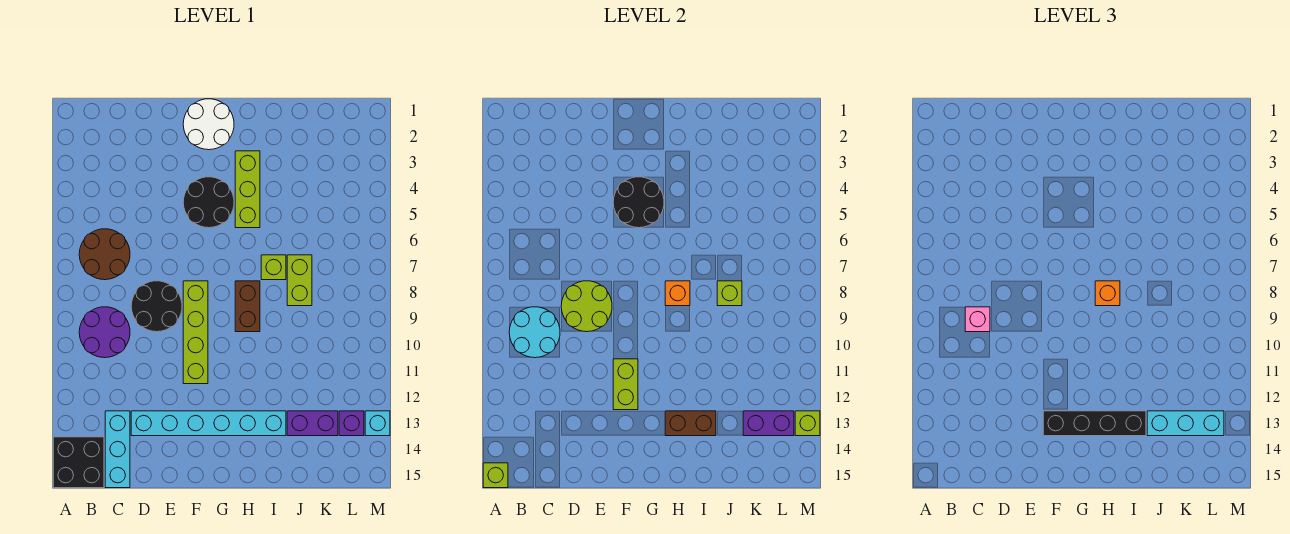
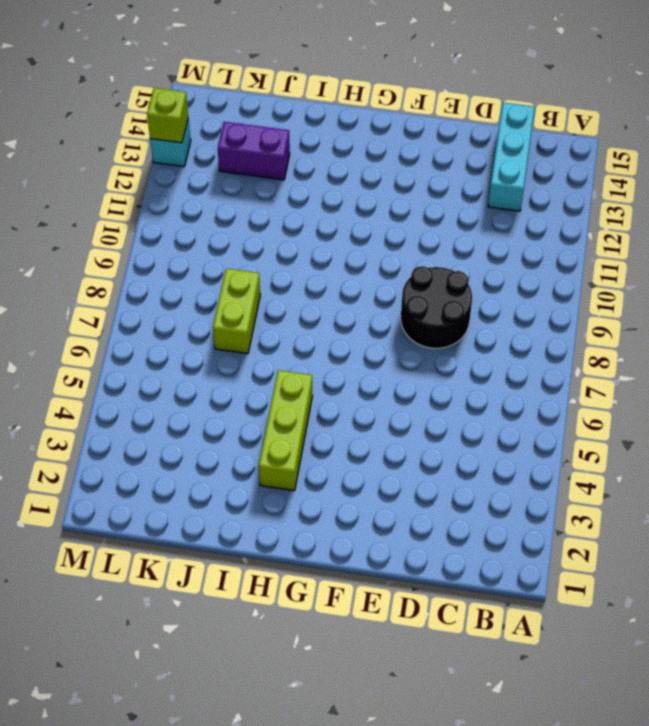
none -> black 2x2 brick [53,437,104,488]
none -> brown 2x2 round brick [79,229,130,280]
none -> purple 2x2 round brick [79,307,130,358]
none -> cyan 1x6 brick [131,411,286,436]

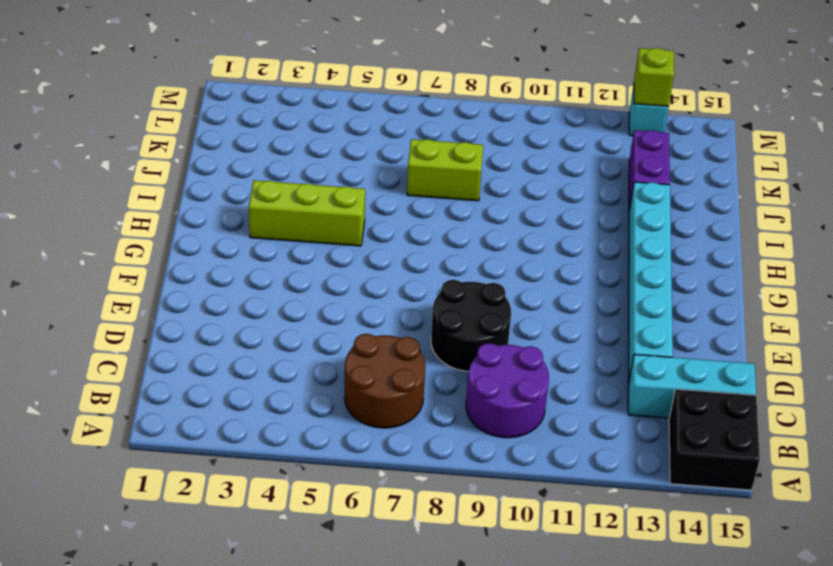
none -> white 2x2 round brick [183,99,234,150]
none -> black 2x2 round brick [183,177,234,228]
none -> lime 1x4 brick [183,281,208,384]
none -> brown 1x2 brick [235,281,260,332]

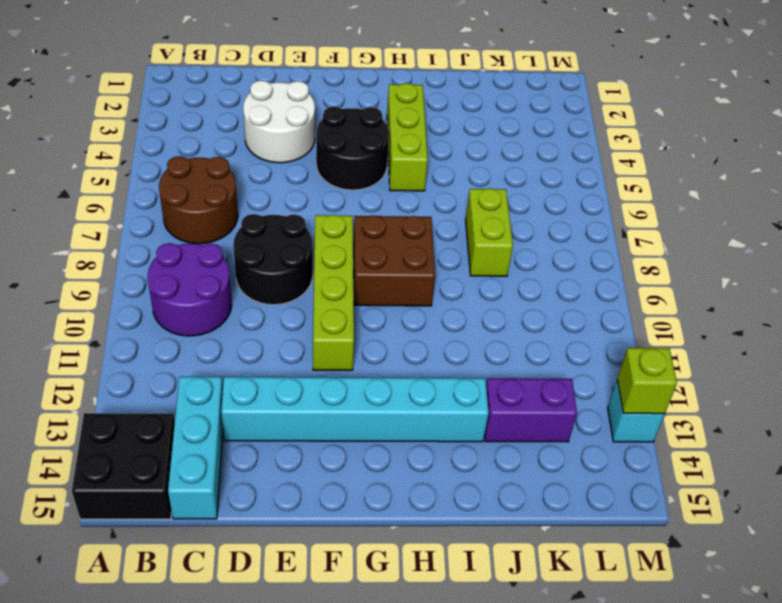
white 2x2 round brick [243,80,315,163] -> white 2x2 round brick moved to [183,99,234,150]
brown 2x2 brick [354,216,435,306] -> brown 1x2 brick [235,281,260,332]
none -> lime 1x1 brick [261,255,286,280]
none -> purple 1x1 brick [339,411,364,436]
none -> lime 1x1 brick [483,463,508,488]
none -> cyan 2x2 round brick [509,307,560,358]

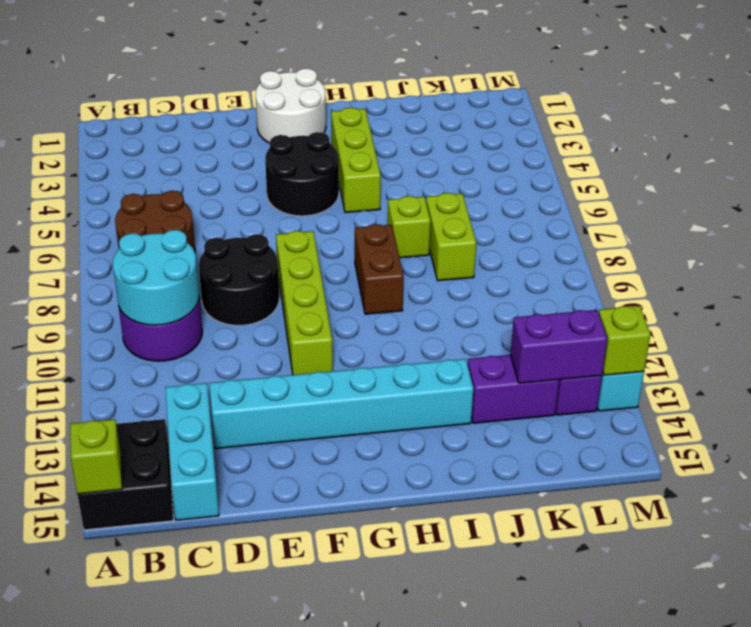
none -> lime 2x2 round brick [561,281,612,332]
none -> black 2x2 round brick [613,177,664,228]
none -> lime 1x2 brick [613,359,638,410]
none -> orange 1x1 brick [665,281,690,306]

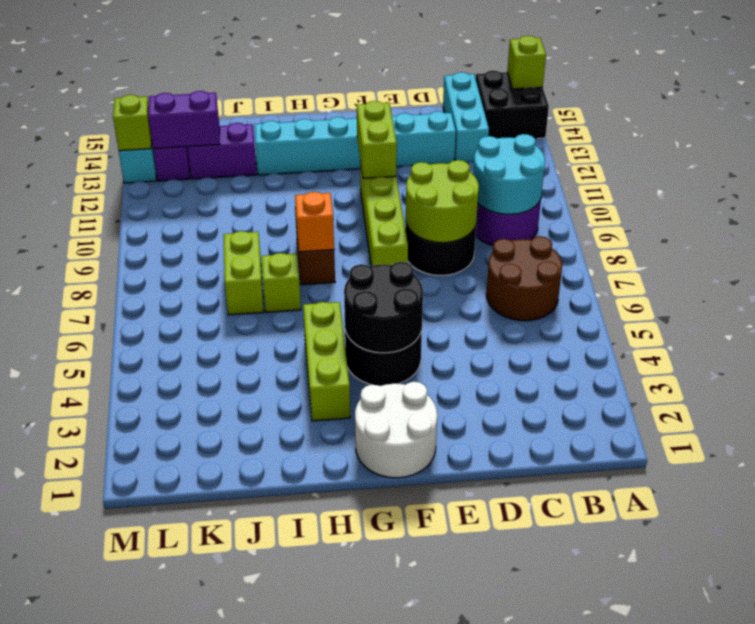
none -> brown 1x2 brick [665,411,716,436]
none -> lime 1x1 brick [717,281,742,306]
none -> pink 1x1 brick [965,307,990,332]
none -> black 1x4 brick [1043,411,1146,436]

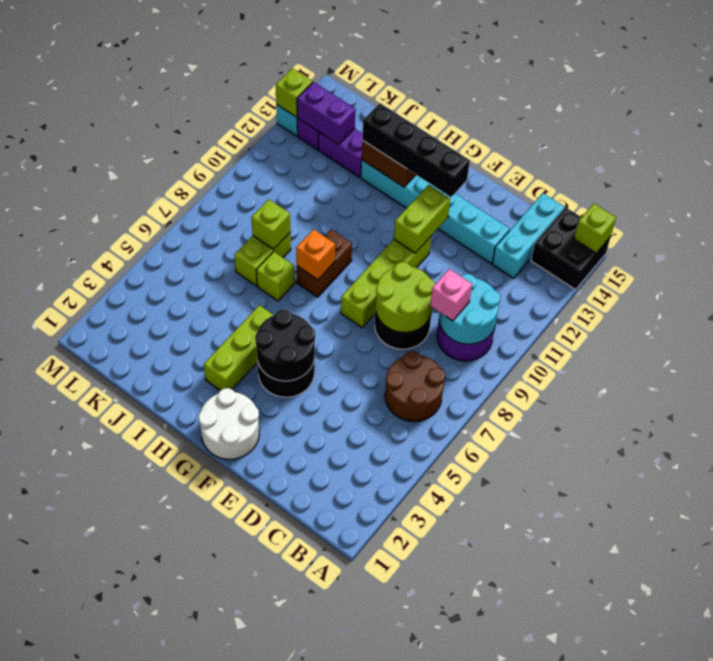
none -> orange 1x1 brick [1095,281,1120,306]
none -> cyan 1x3 brick [1147,411,1224,436]

